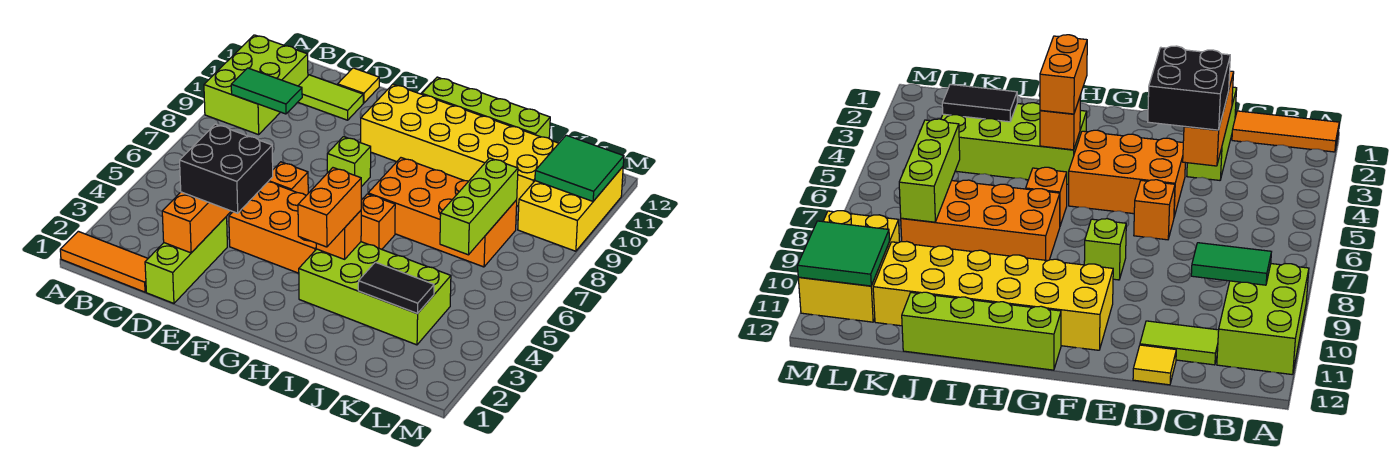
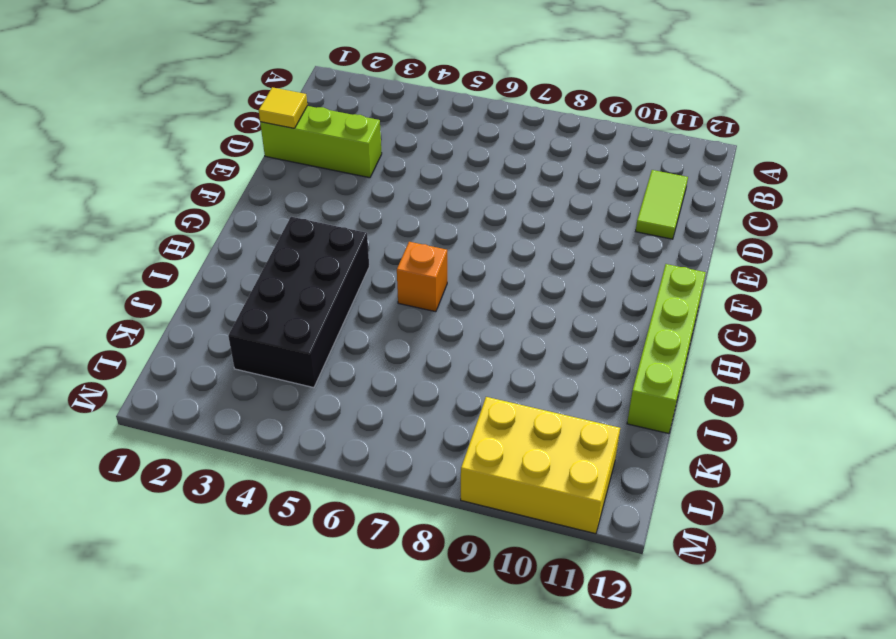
yellow 1x1 tile [259,87,307,128] -> yellow 1x1 tile moved to [337,68,379,103]
black 2x4 brick [228,217,369,388] -> lime 2x4 brick [299,242,451,345]
none -> orange 1x3 tile [60,231,148,292]
none -> lime 2x3 brick [204,35,308,135]
none -> orange 2x3 brick [229,182,316,273]

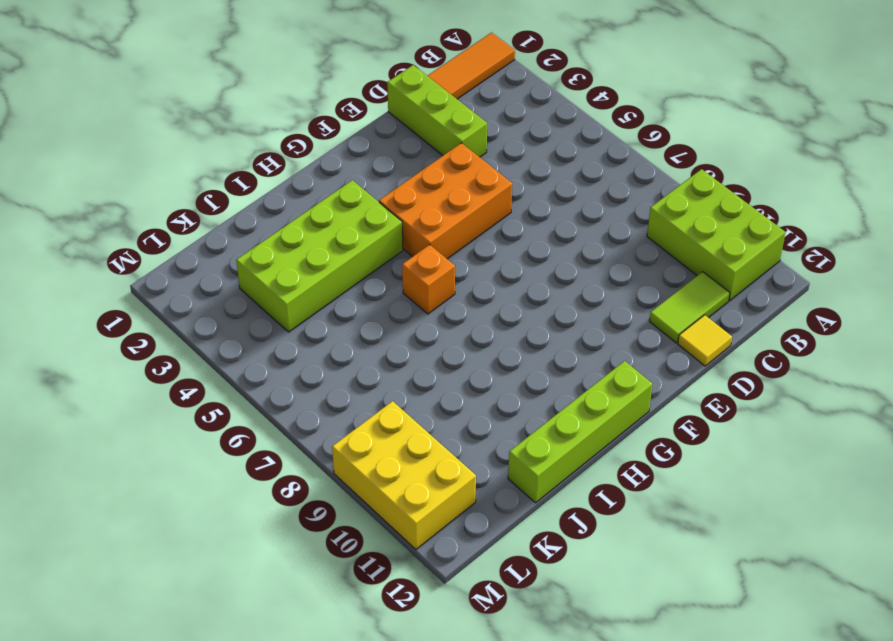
none -> orange 1x1 brick [268,162,308,195]
none -> lime 1x1 brick [327,137,371,187]
none -> yellow 2x6 brick [361,84,559,206]

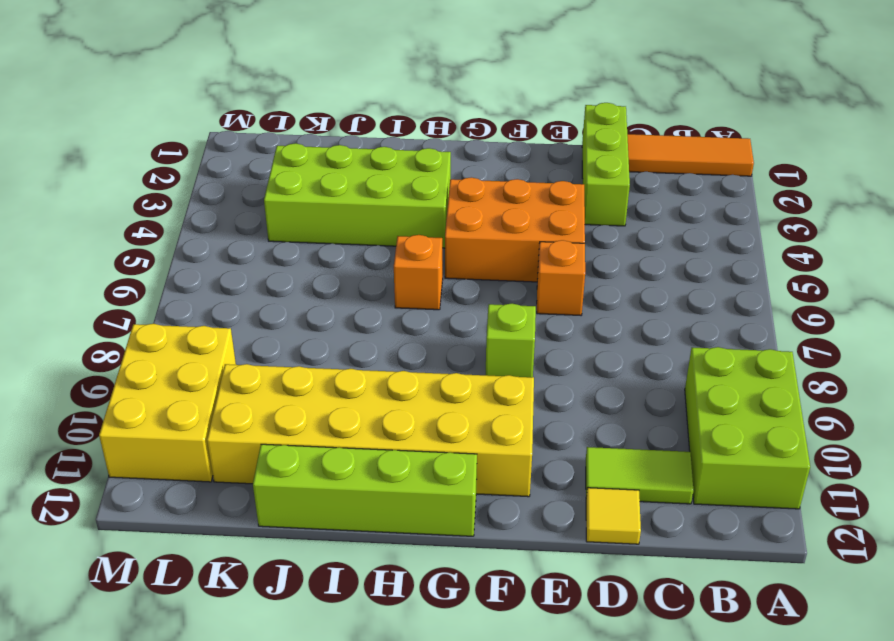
none -> orange 2x4 brick [368,158,517,267]
none -> green 1x2 tile [231,68,302,114]
none -> orange 1x3 brick [162,192,231,253]

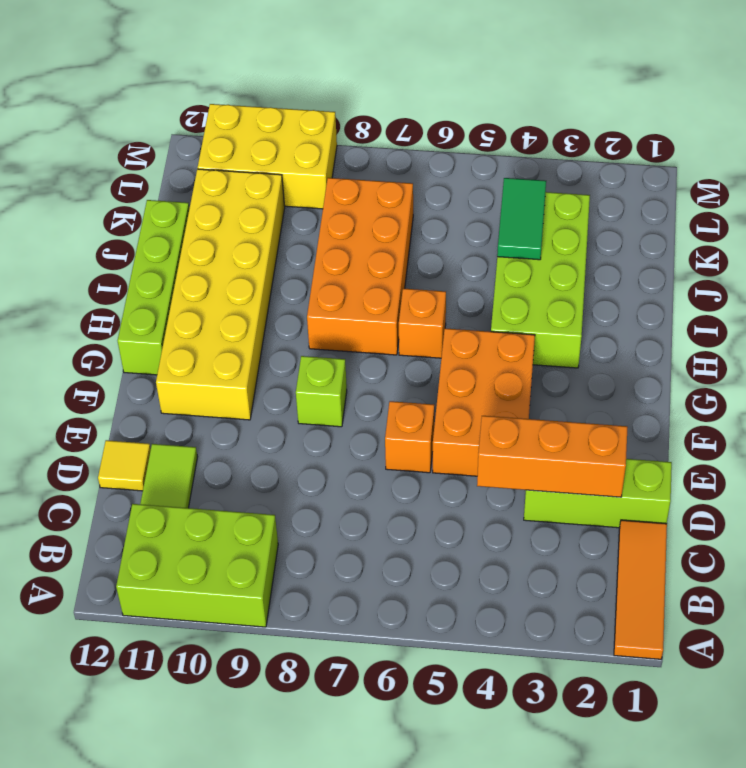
green 1x2 tile [497,178,546,260] -> green 1x2 tile moved to [231,68,302,114]
none -> orange 1x1 brick [316,211,361,259]
none -> black 1x2 tile [358,262,434,314]
none -> lime 1x3 brick [440,158,518,255]

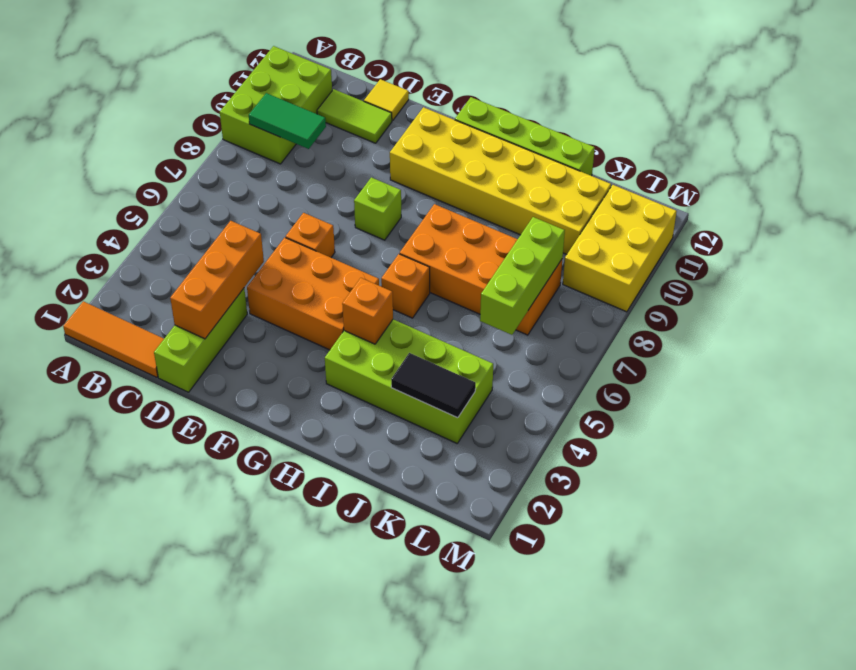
none -> green 2x2 tile [535,135,624,201]
none -> black 2x2 brick [180,124,273,213]
none -> orange 1x2 brick [298,168,361,247]

